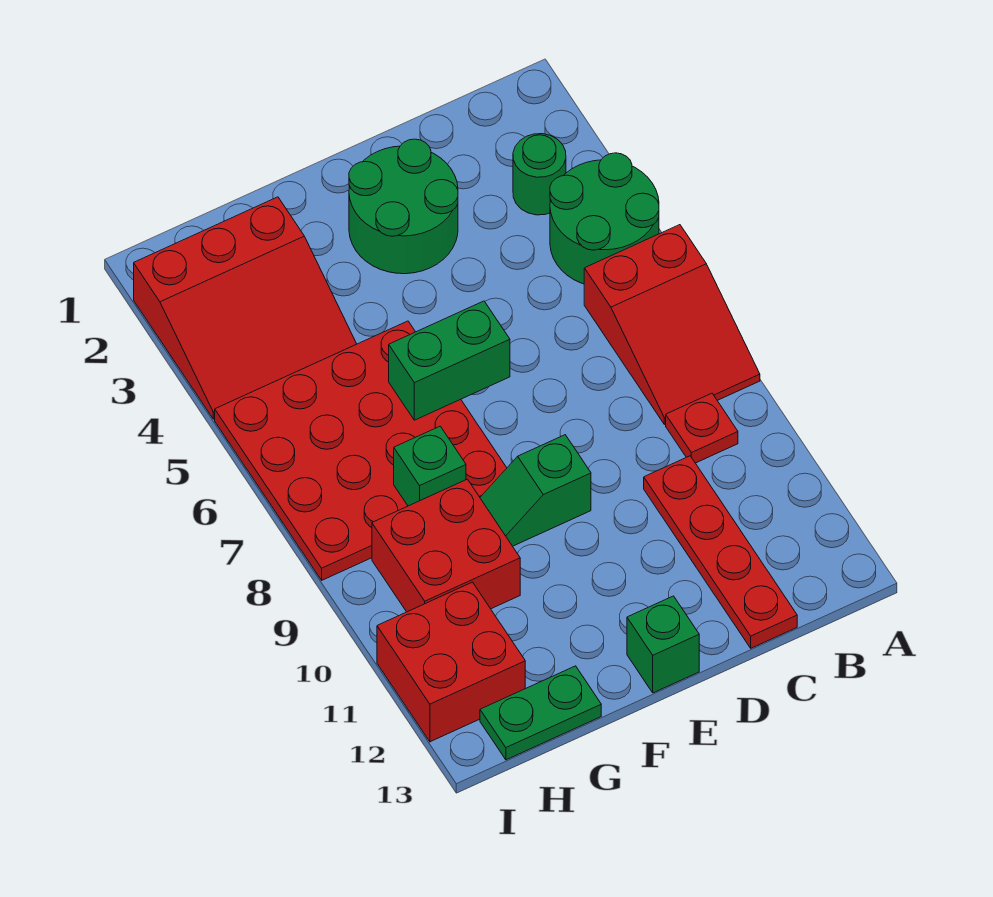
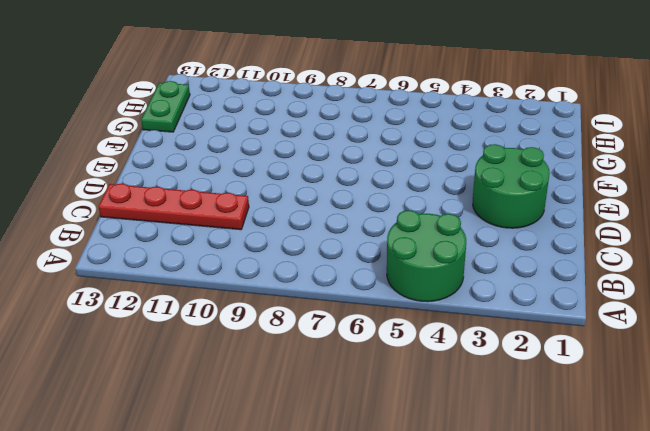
none -> red 2x3 slope [584,225,760,424]
none -> green 1x1 round brick [513,134,566,215]
none -> red 1x1 plate [666,393,738,463]

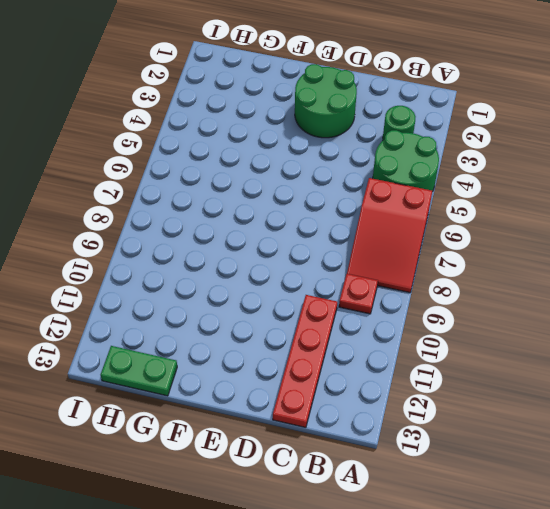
none -> green 1x2 slope [480,435,591,546]
none -> green 1x1 brick [627,596,699,693]
none -> red 4x4 plate [215,321,507,580]

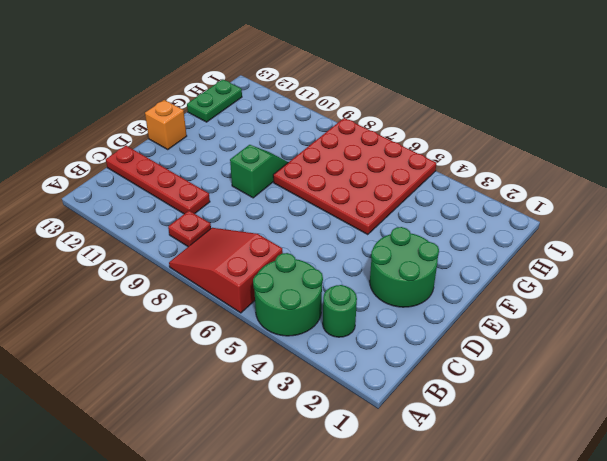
orange 1x1 brick [145,100,187,149] -> green 1x1 brick [627,596,699,693]
none -> red 3x3 slope [134,197,356,419]
none -> red 2x2 brick [372,479,520,612]
none -> red 2x2 brick [377,582,525,742]

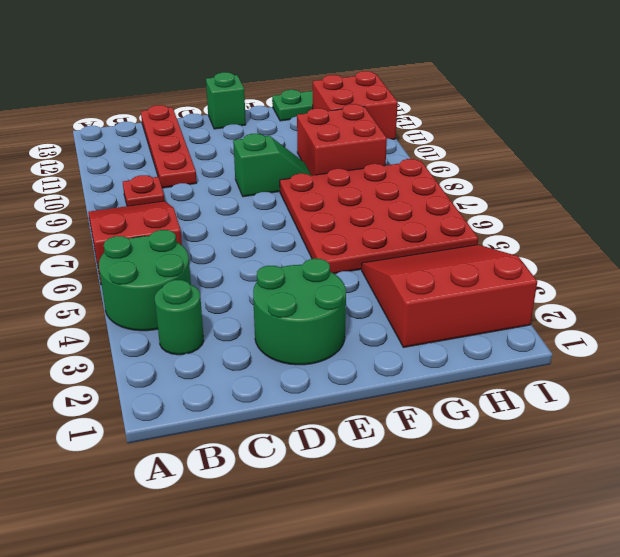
none -> green 1x2 brick [389,301,510,420]
none -> green 1x1 brick [394,426,466,506]

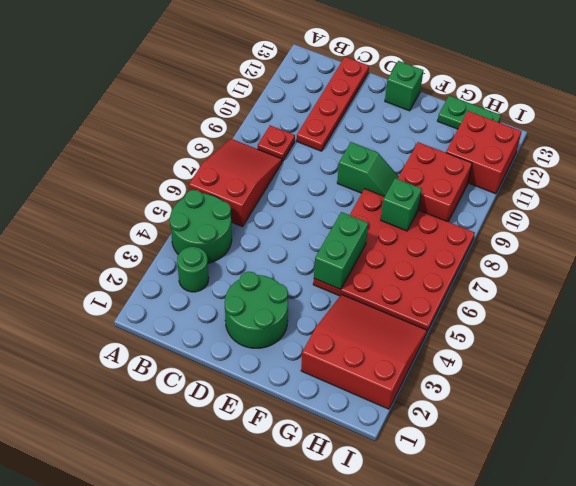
green 1x2 brick [314,212,368,290] -> green 1x2 brick turned to [389,301,510,420]

